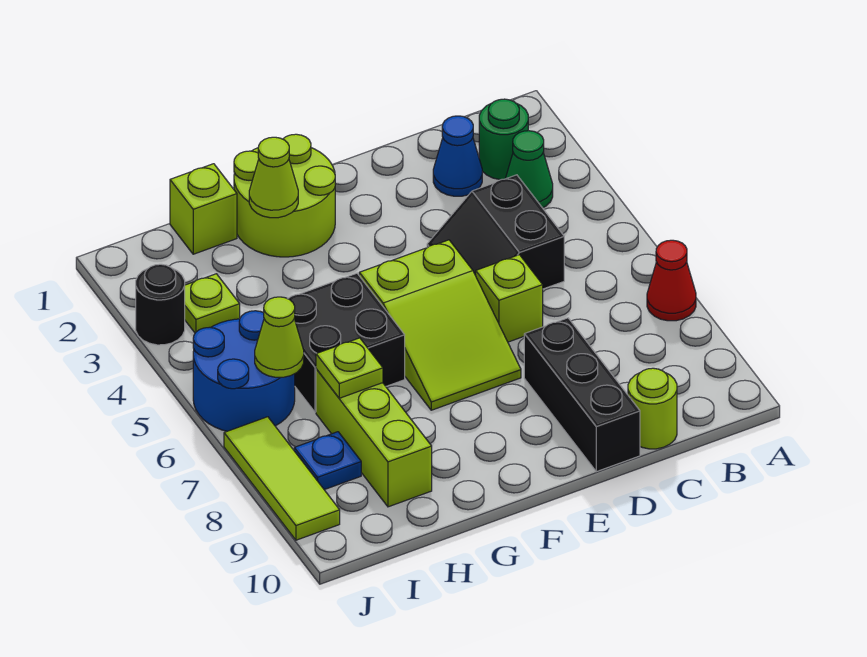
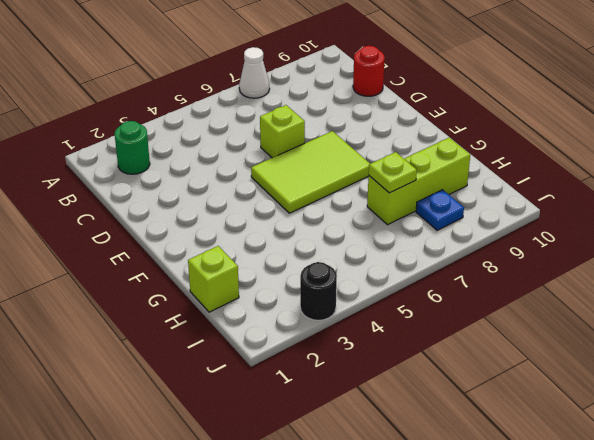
white 1x1 cone [239,47,270,98] -> red 1x1 cone [647,240,696,321]
red 1x1 round brick [353,46,385,96] -> lime 1x1 round brick [628,368,677,449]
lime 2x3 tile [251,131,370,213] -> lime 2x3 slope [359,240,521,410]
none -> green 1x1 cone [505,131,553,208]
none -> blue 1x1 cone [433,116,482,196]
none -> black 2x2 slope [427,175,564,289]

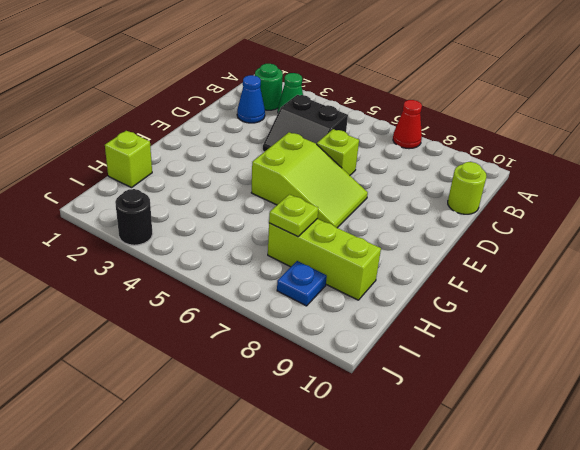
none -> black 1x3 brick [524,318,640,472]
none -> lime 2x2 round brick [234,134,335,257]
none -> black 2x2 brick [288,273,405,412]

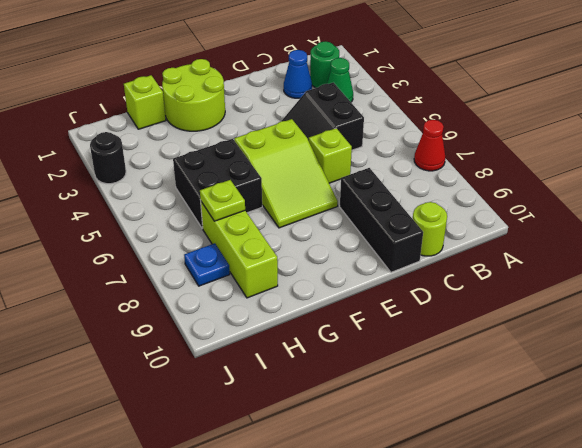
none -> lime 1x1 plate [185,274,240,333]
none -> blue 2x2 round brick [193,311,295,431]
none -> lime 1x3 tile [224,417,340,540]

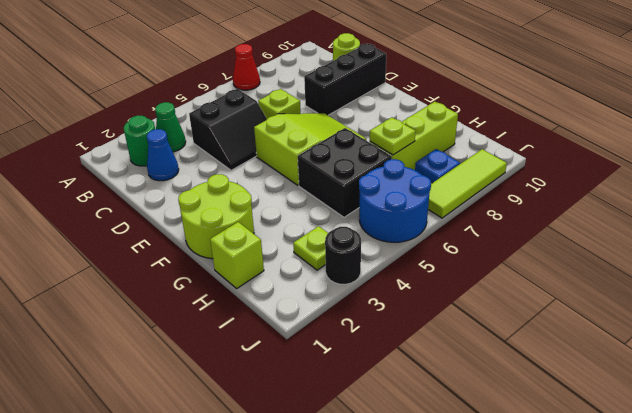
none -> lime 1x1 cone [249,137,298,218]
none -> lime 1x1 cone [255,297,304,377]

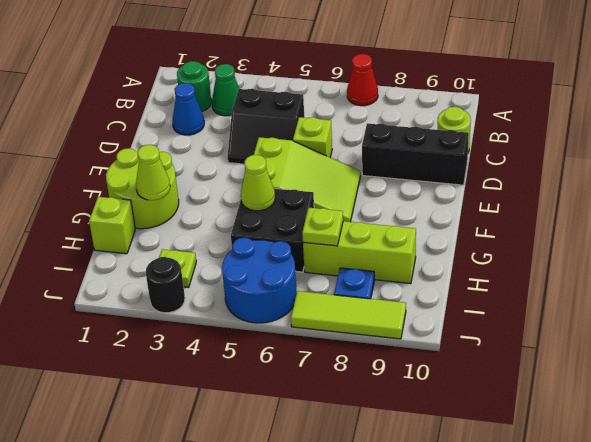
lime 1x1 cone [241,155,275,211] -> lime 1x1 cone moved to [255,297,304,377]

